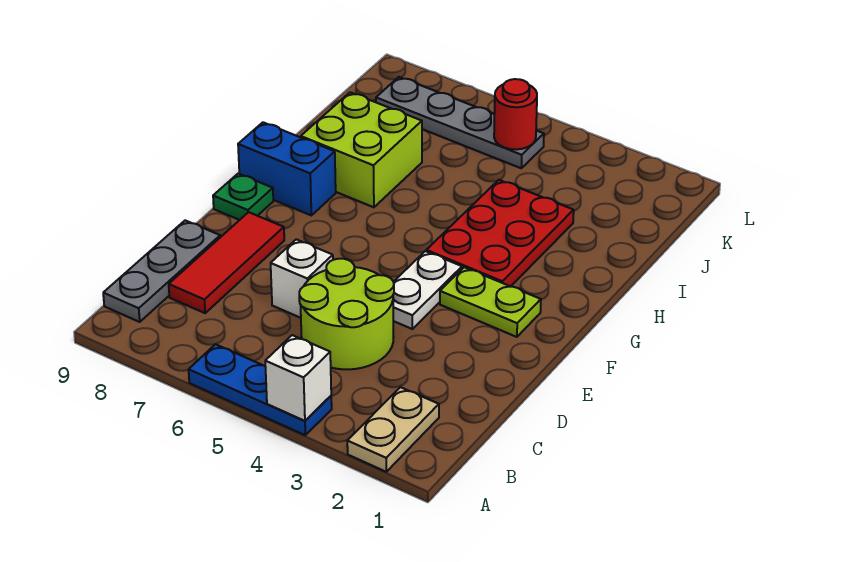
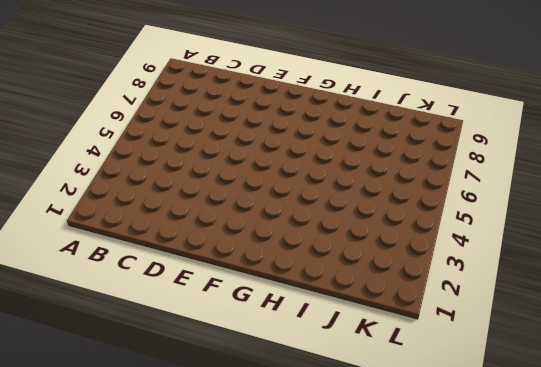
none -> tan 1x2 plate [347,387,439,472]
none -> blue 1x3 plate [189,344,332,435]
none -> grey 1x3 plate [103,220,220,322]

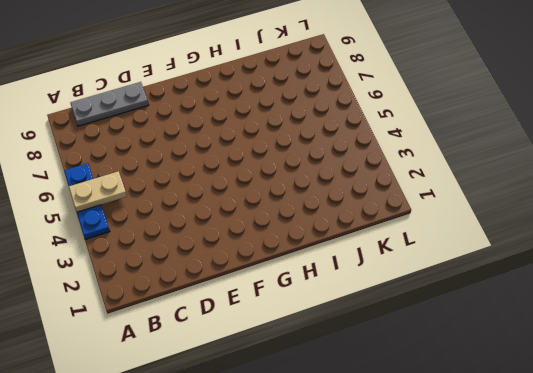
tan 1x2 plate [69,171,127,212] -> tan 1x2 plate moved to [347,387,439,472]
none -> lime 2x2 round brick [299,259,394,369]
none -> red 1x3 tile [169,212,284,313]
none -> white 1x1 brick [271,239,333,318]

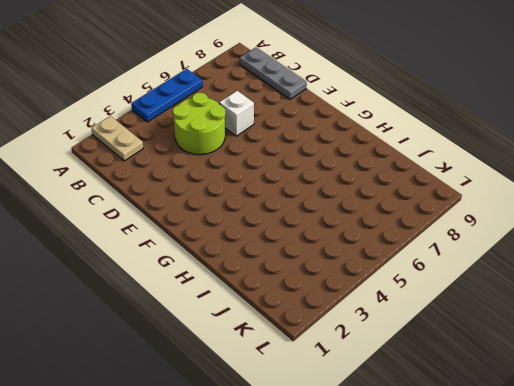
none -> red 1x3 tile [169,212,284,313]
none -> white 1x2 plate [393,251,462,329]
none -> lime 1x2 plate [440,267,541,337]

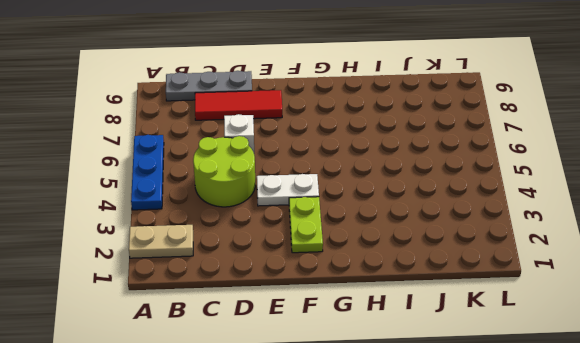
none -> green 1x1 plate [213,174,273,220]
none -> red 2x3 plate [426,180,574,286]
none -> blue 1x2 brick [238,122,336,215]

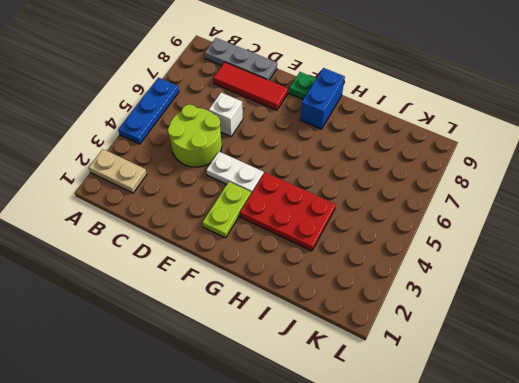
none -> lime 2x2 brick [301,92,422,207]
none -> grey 1x4 plate [376,77,544,168]
none -> white 1x1 brick [265,335,331,421]

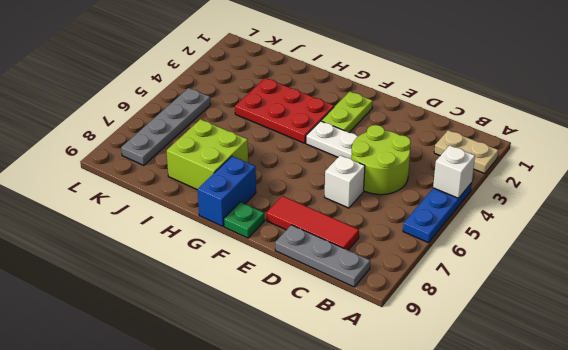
none -> red 1x1 round brick [494,79,537,149]

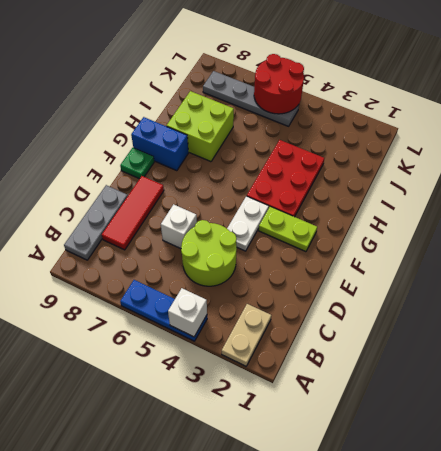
red 2x2 round brick [254,54,304,114] -> red 1x1 round brick [494,79,537,149]

